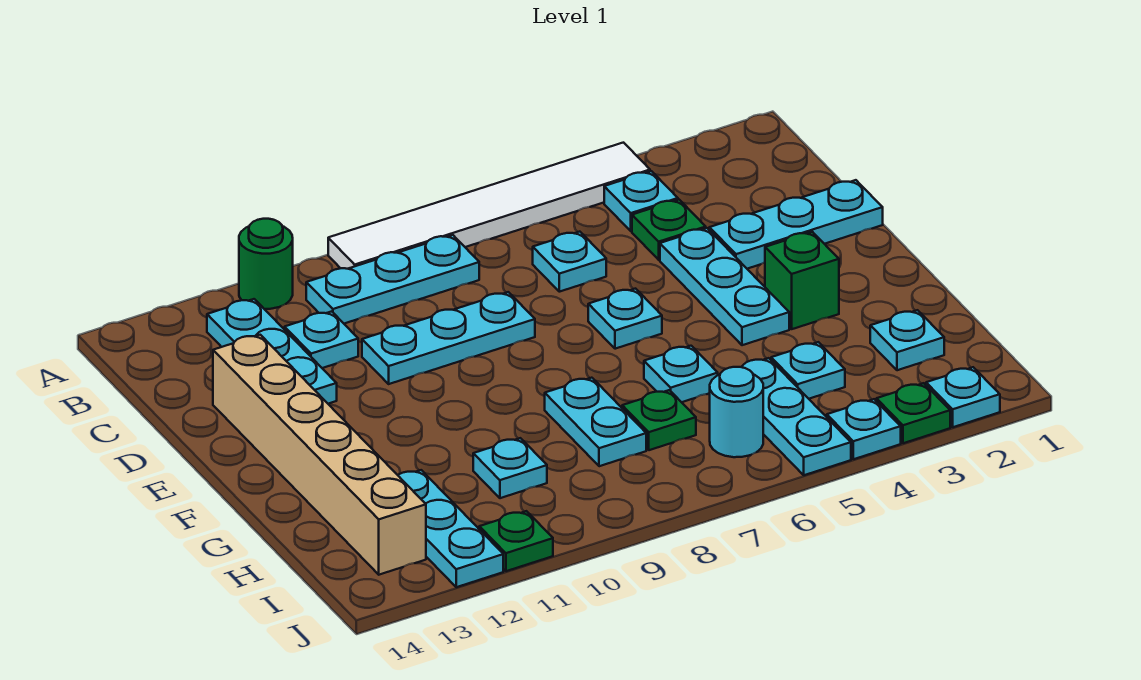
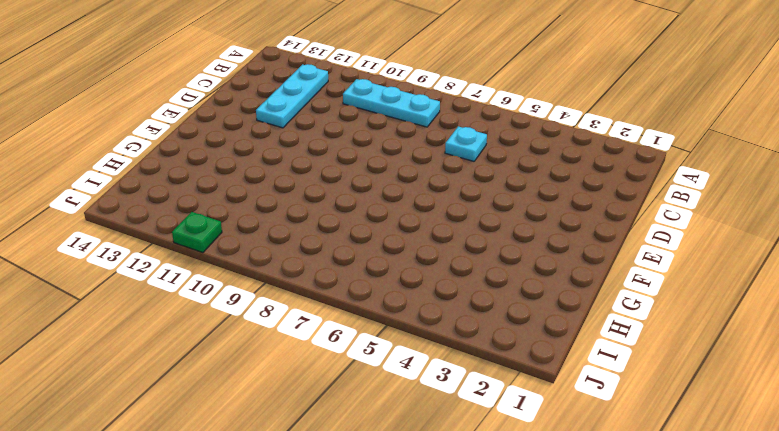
none -> white 1x6 tile [328,143,650,269]
none -> green 1x1 round brick [239,219,293,309]
none -> cyan 1x1 plate [604,171,678,231]

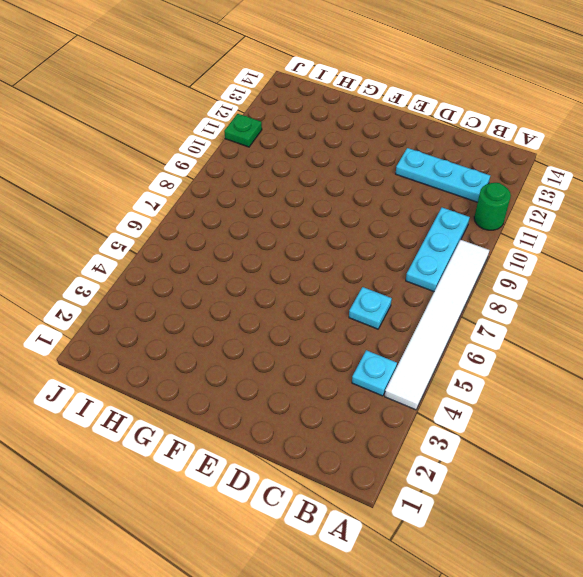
none -> green 1x1 plate [632,200,706,260]
none -> cyan 1x1 plate [285,311,358,368]
none -> cyan 1x3 plate [709,180,883,269]

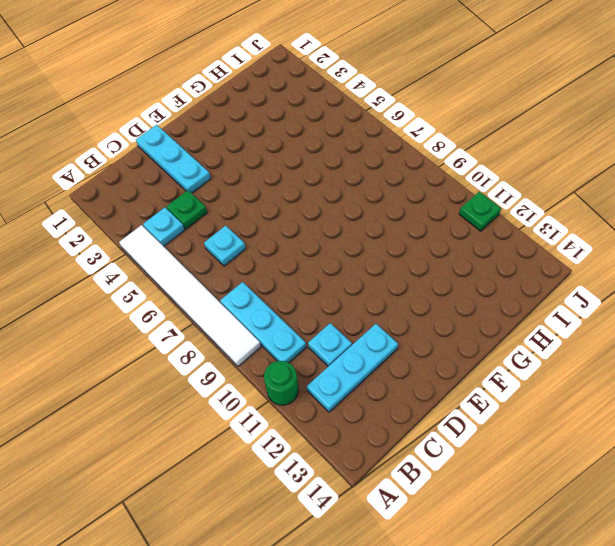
none -> cyan 1x3 plate [660,228,789,345]
none -> cyan 1x3 plate [362,292,535,384]
none -> tan 1x6 brick [213,335,426,575]

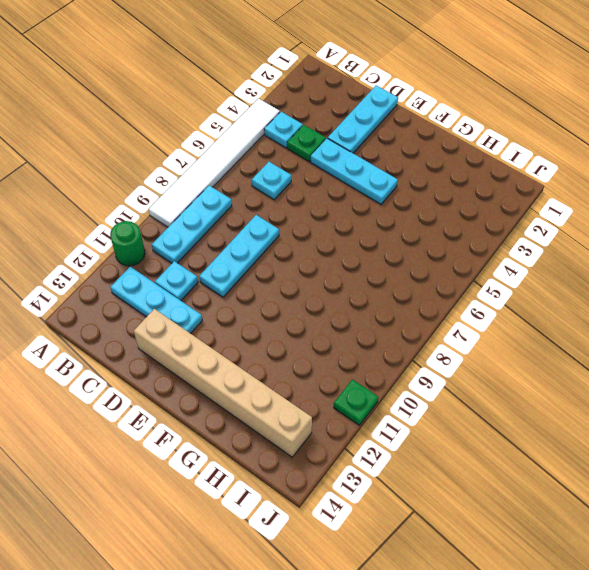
none -> cyan 1x1 plate [588,289,662,349]
none -> green 1x1 brick [765,232,839,329]
none -> cyan 1x1 plate [644,346,718,402]

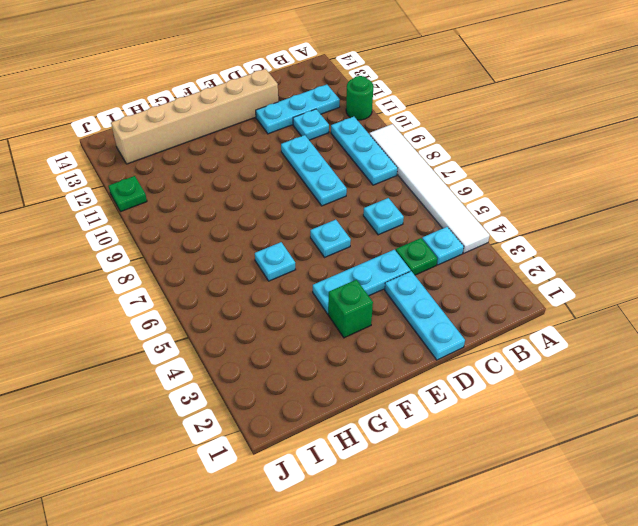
none -> cyan 1x2 plate [545,378,646,466]
none -> cyan 1x1 plate [870,310,944,370]
none -> cyan 1x1 plate [771,342,845,399]

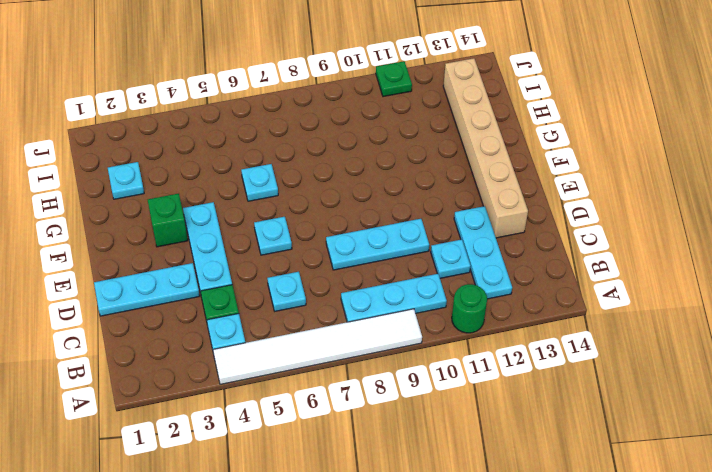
none -> cyan 1x2 plate [545,378,646,466]
none -> cyan 1x1 plate [771,342,845,399]
none -> cyan 1x3 plate [742,358,851,475]

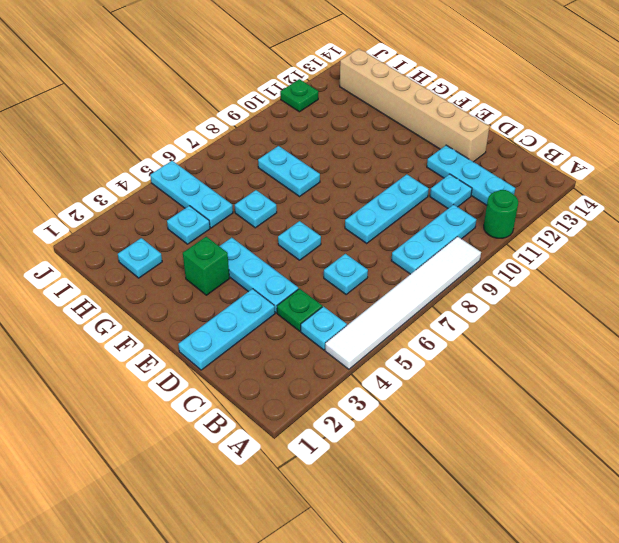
none -> green 1x1 plate [622,390,696,450]
none -> cyan 1x1 plate [473,438,547,498]
none -> cyan 1x3 plate [398,470,503,587]

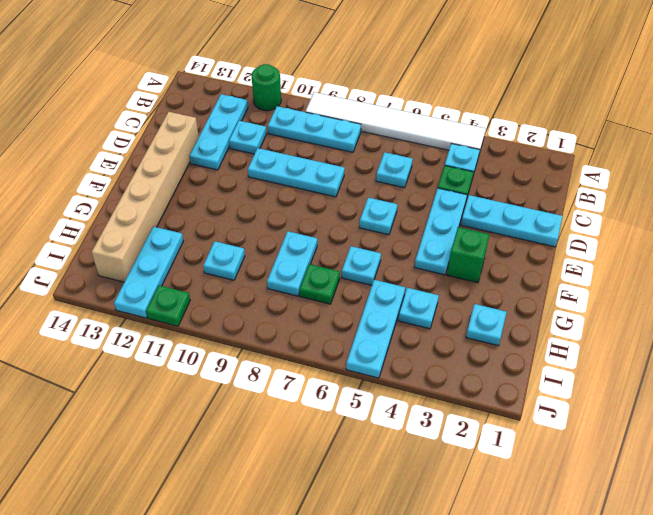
none -> cyan 1x1 round brick [710,367,763,457]
none -> cyan 1x1 plate [926,367,1000,427]
none -> green 1x1 plate [876,383,950,443]

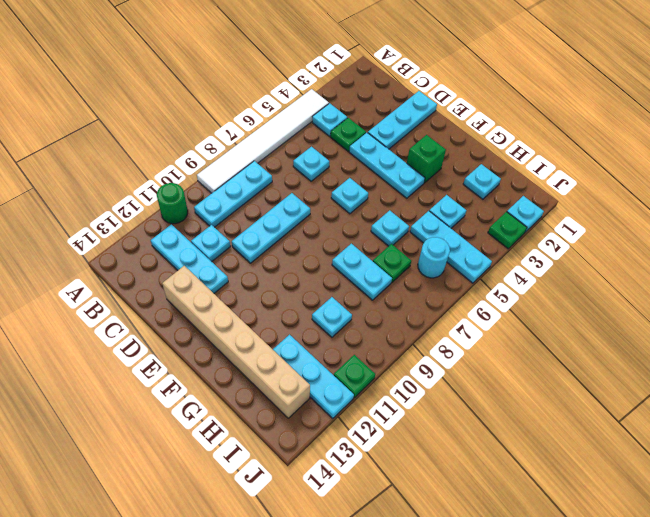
none -> cyan 1x1 plate [827,399,901,459]

